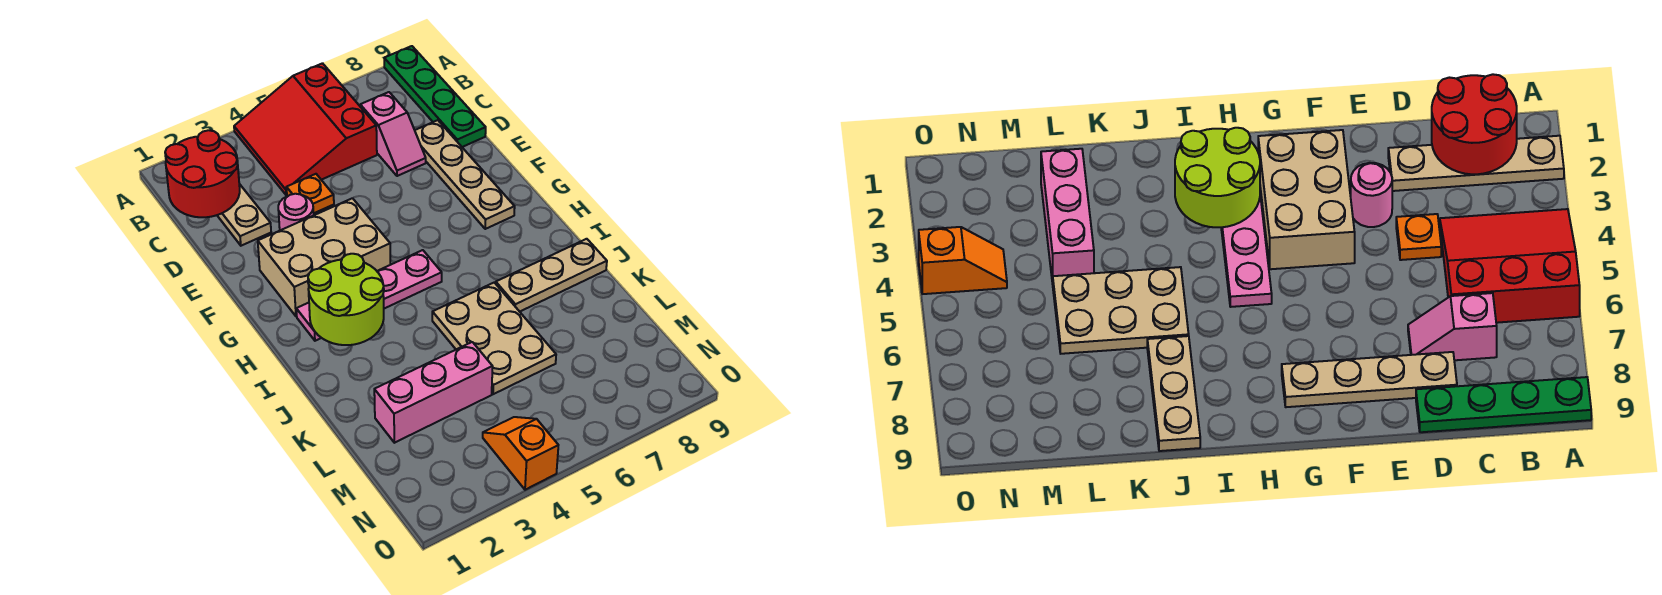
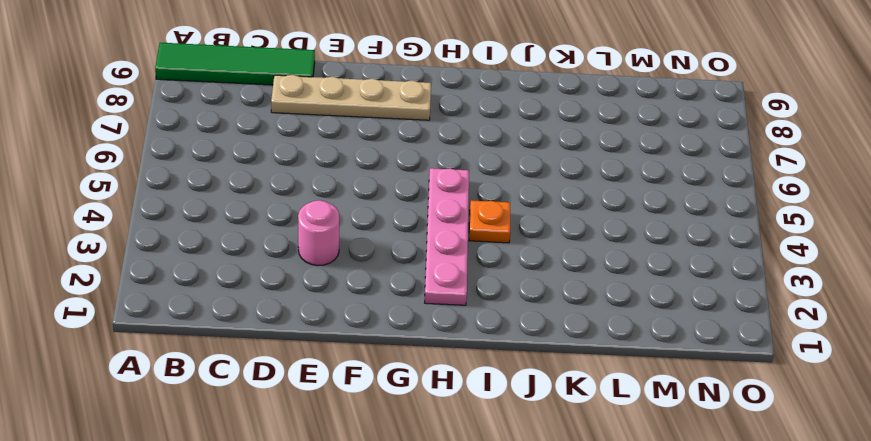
green 1x4 tile [155,43,315,85] -> green 1x4 plate [384,46,486,147]
orange 1x1 plate [469,200,510,243] -> orange 1x1 plate moved to [287,174,334,213]
none -> tan 1x4 plate [217,184,271,246]
none -> red 3x3 slope [234,63,377,195]
none -> pink 1x2 slope [360,92,426,176]

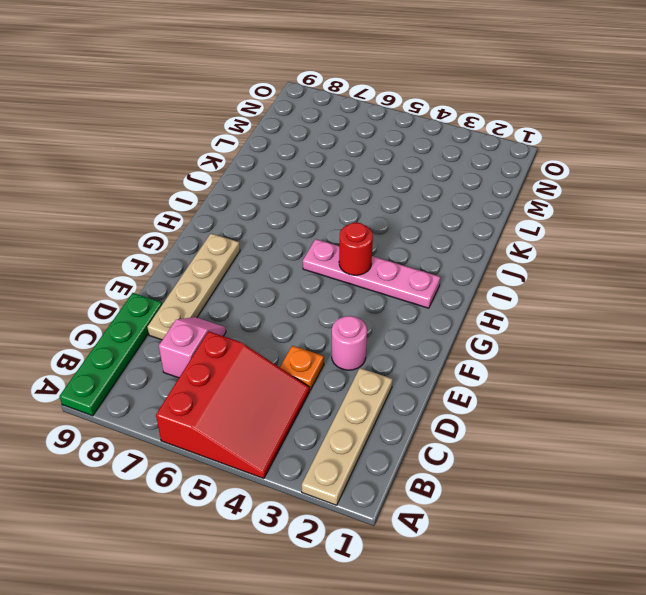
red 1x1 round brick [339,223,373,275] -> none
none -> tan 2x3 brick [258,198,390,316]
none -> tan 2x3 plate [432,283,556,394]
none -> tan 1x3 plate [496,239,607,312]

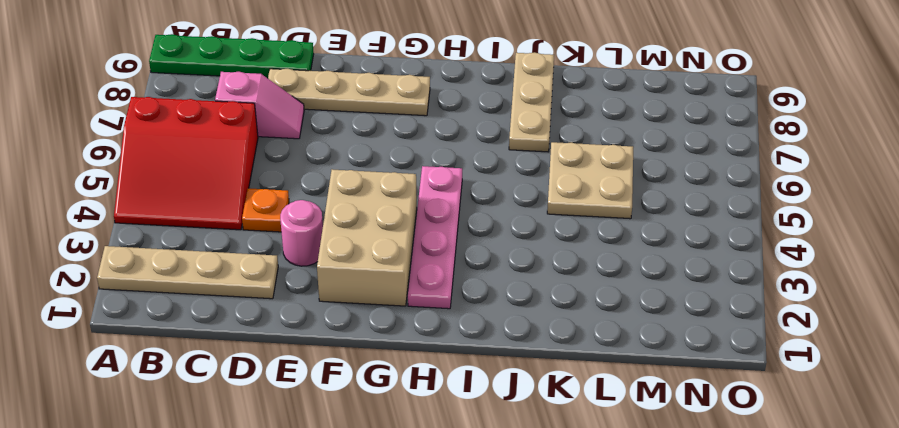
tan 2x2 plate [547,142,633,219] -> tan 2x3 plate [432,283,556,394]
none -> pink 1x3 brick [374,342,493,443]
none -> orange 1x2 slope [483,417,558,490]
none -> red 2x2 round brick [165,130,240,217]

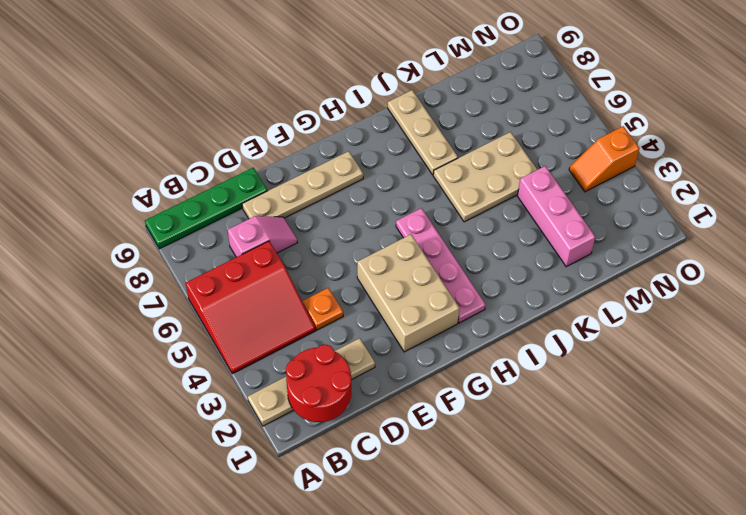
none -> pink 1x1 round brick [278,194,314,230]
none -> lime 2x2 round brick [308,254,384,345]

